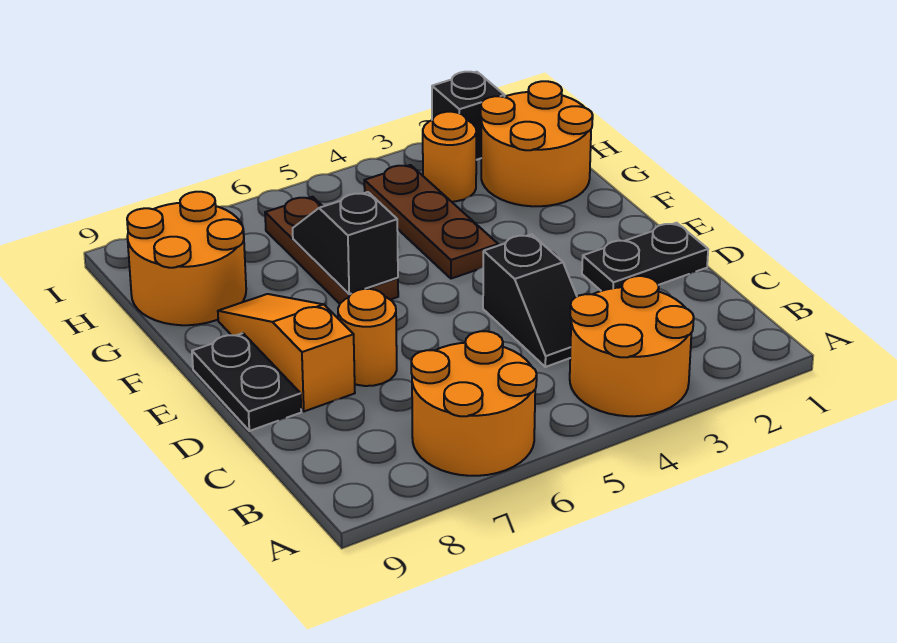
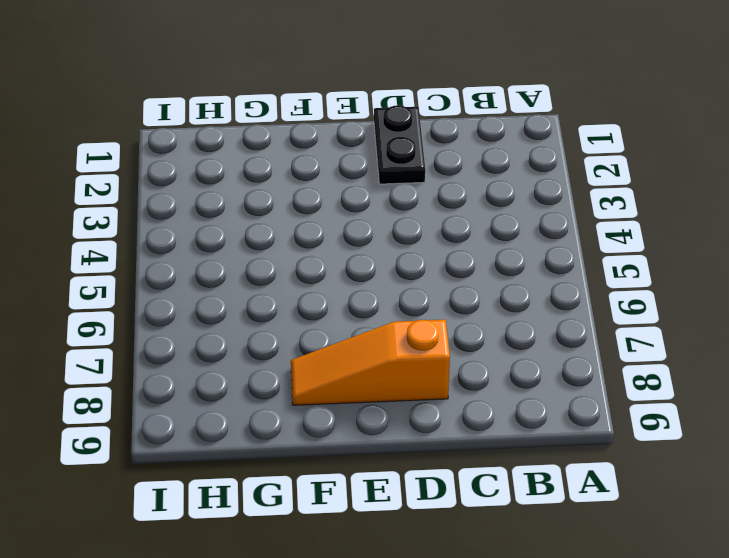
none -> orange 2x2 round brick [570,276,694,416]
none -> orange 2x2 round brick [411,331,537,476]
none -> black 1x2 slope [483,234,577,367]

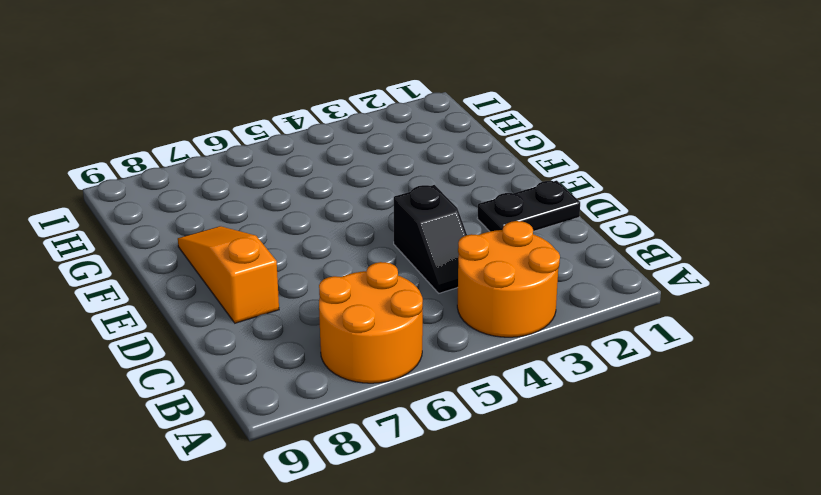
none -> orange 1x1 round brick [338,289,397,386]
none -> black 1x2 plate [192,333,301,431]
none -> brown 1x3 plate [364,165,498,279]

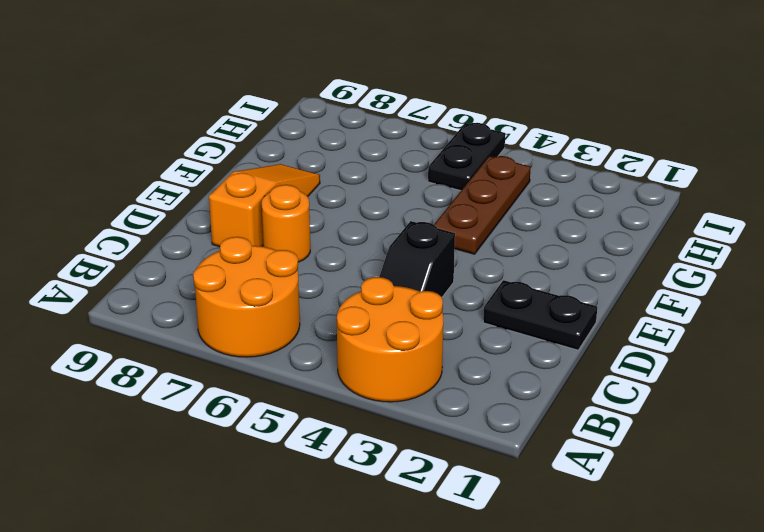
black 1x2 plate [428,123,505,191] -> black 1x2 plate moved to [192,333,301,431]
none -> brown 1x3 plate [265,197,398,304]
none -> orange 2x2 round brick [481,81,593,206]
none -> orange 2x2 round brick [127,192,246,325]

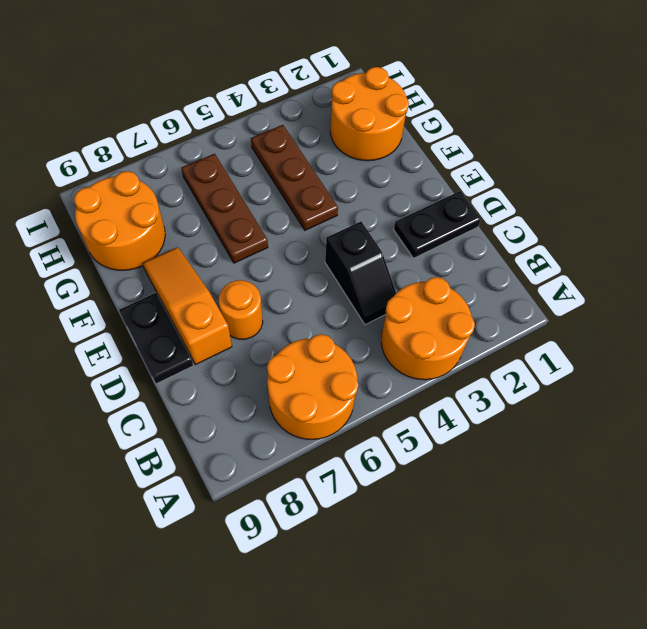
none -> orange 1x1 round brick [423,112,476,202]
none -> black 1x1 brick [432,72,505,160]
none -> black 1x2 slope [293,192,398,294]

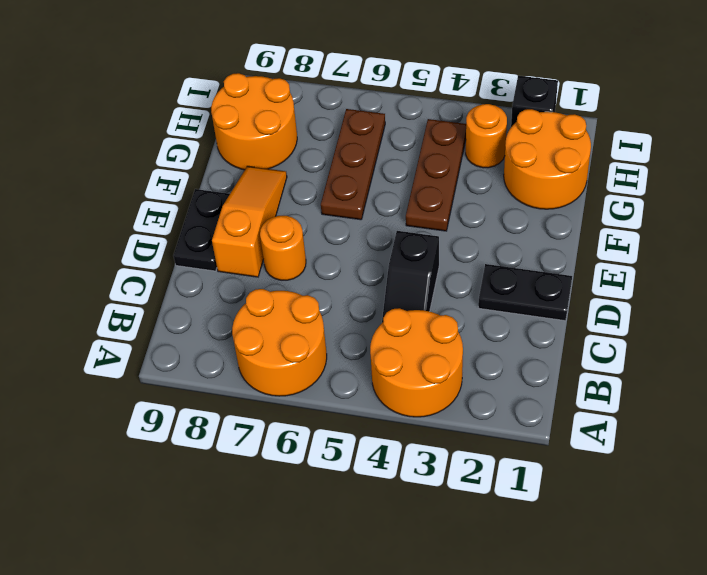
none -> black 1x2 slope [293,192,398,294]

